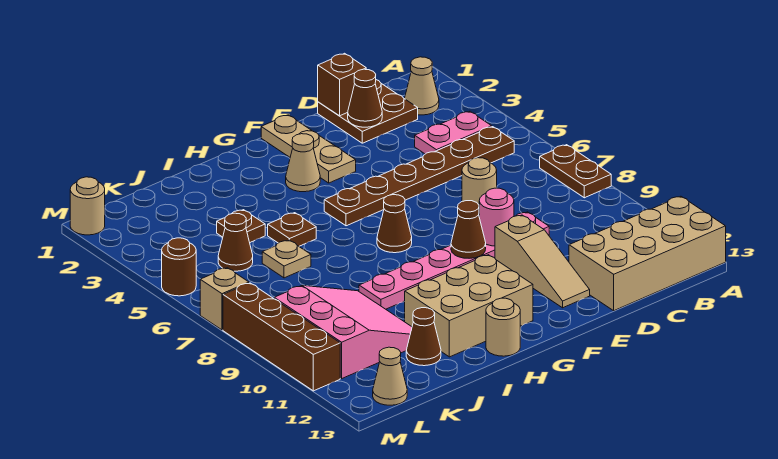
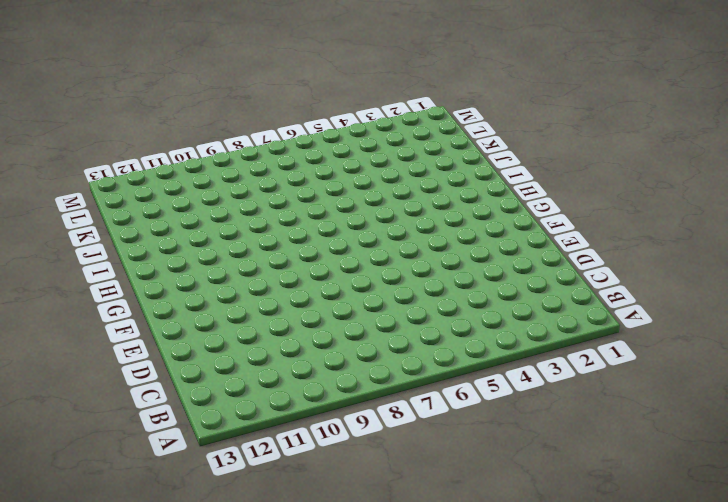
none -> brown 1x2 plate [540,145,611,198]
none -> tan 2x4 brick [569,196,726,311]
none -> tan 1x1 cone [405,57,439,115]

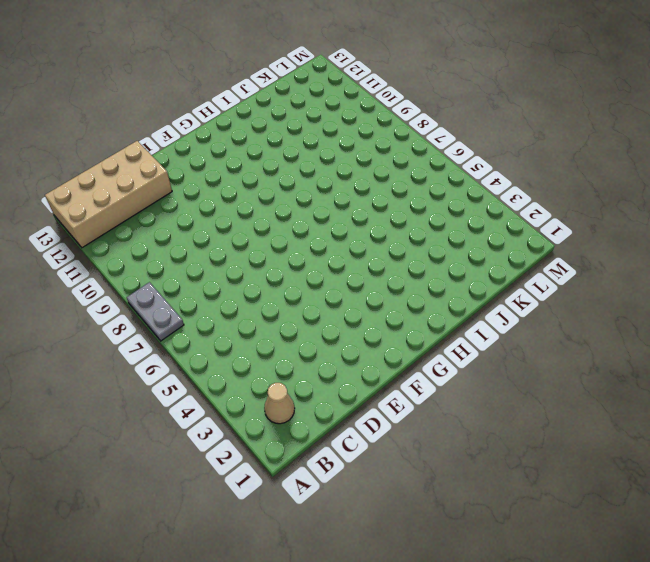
grey 1x2 plate [126,282,184,341] -> brown 1x2 plate [540,145,611,198]
none -> pink 1x2 plate [415,111,492,154]
none -> brown 1x6 plate [324,127,514,226]
none -> brown 2x2 plate [318,80,418,143]

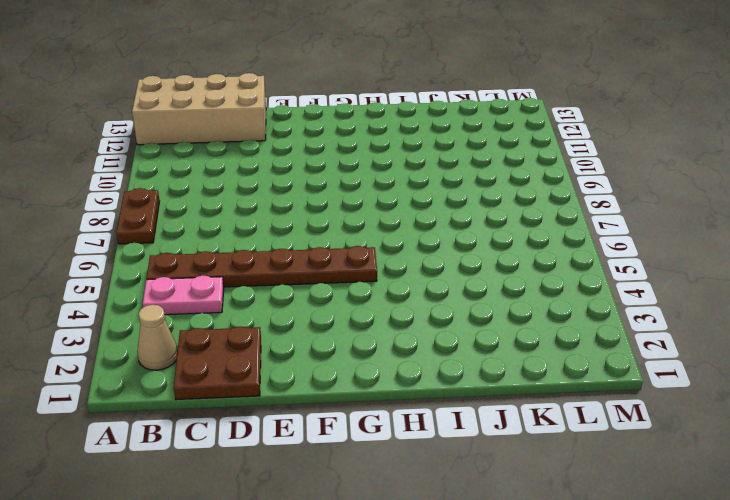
none -> tan 1x1 round brick [462,158,497,205]
none -> pink 1x6 plate [359,212,549,309]
none -> tan 1x3 slope [495,215,590,308]

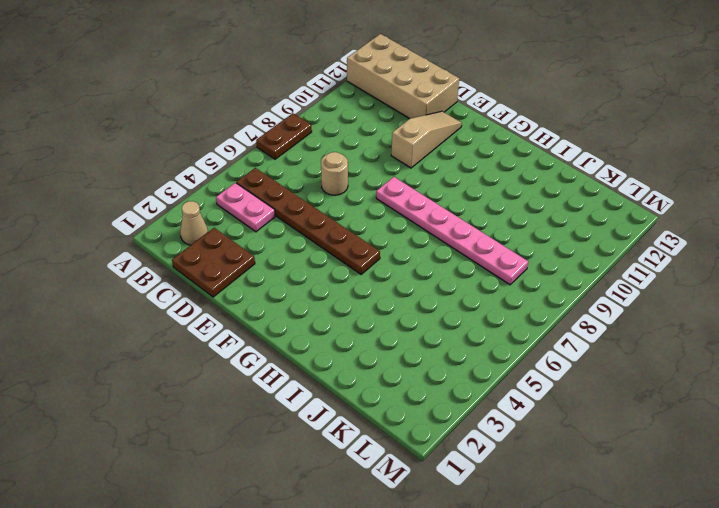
pink 1x6 plate [376,177,528,285] -> pink 1x6 plate moved to [359,212,549,309]
none -> tan 1x3 plate [261,115,356,183]
none -> tan 1x1 cone [286,134,320,192]
none -> brown 1x1 cone [377,195,412,253]

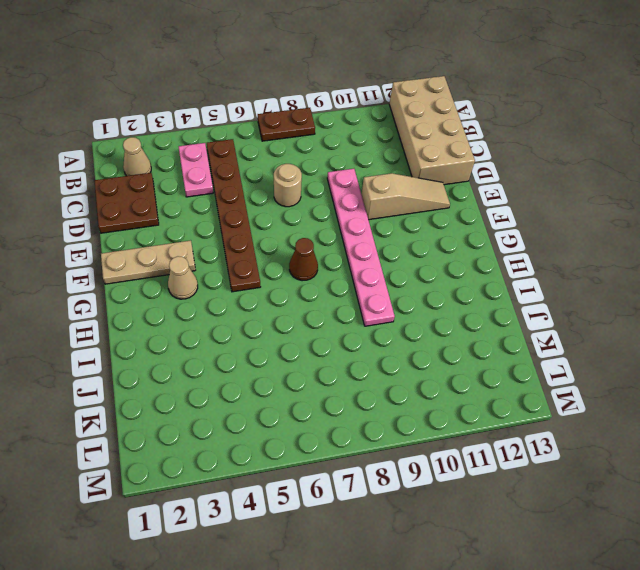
none -> tan 2x3 brick [404,255,533,357]
none -> tan 1x1 round brick [486,298,520,356]
none -> brown 1x1 plate [268,213,316,246]

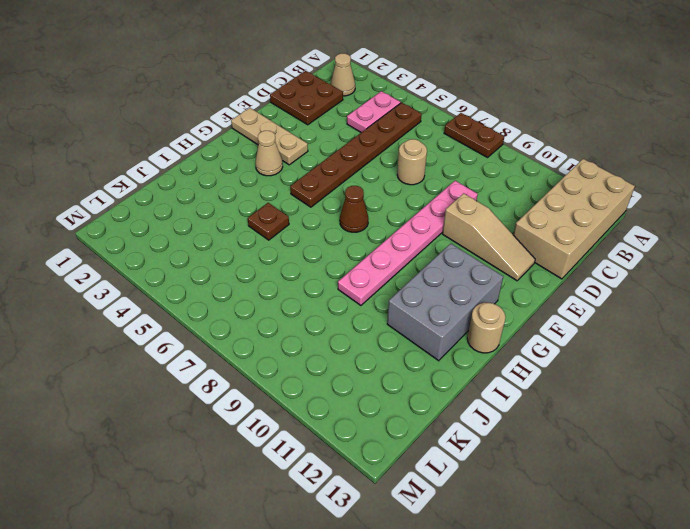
grey 2x3 brick [387,244,503,361] -> tan 2x3 brick [404,255,533,357]
none -> brown 1x1 plate [217,210,265,242]
none -> tan 1x1 plate [262,240,311,278]
none -> pink 3x3 slope [274,285,412,378]

